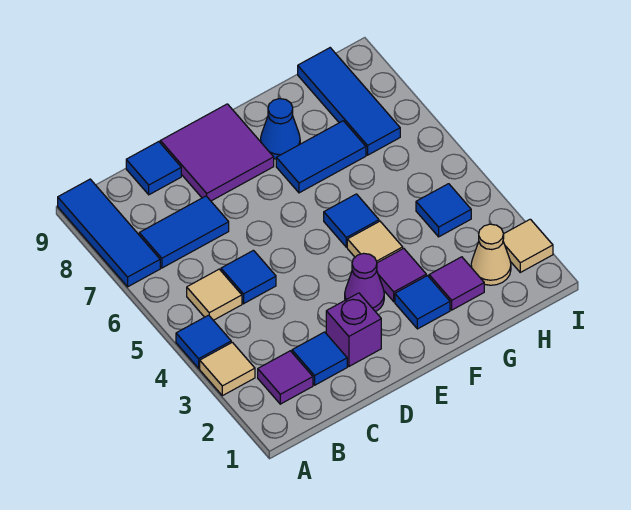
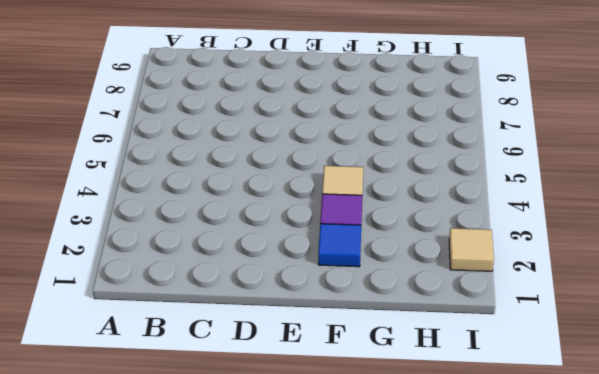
none -> tan 1x1 tile [200,342,255,396]
none -> blue 1x1 tile [176,315,231,368]
none -> blue 1x3 tile [58,179,160,287]

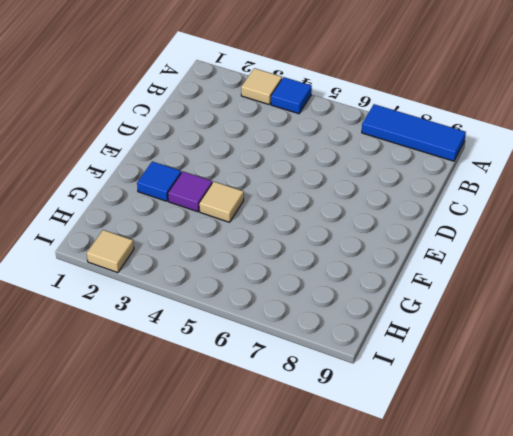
none -> purple 1x1 tile [258,351,313,404]
none -> tan 1x1 tile [187,269,242,320]
none -> blue 1x2 tile [139,196,229,268]

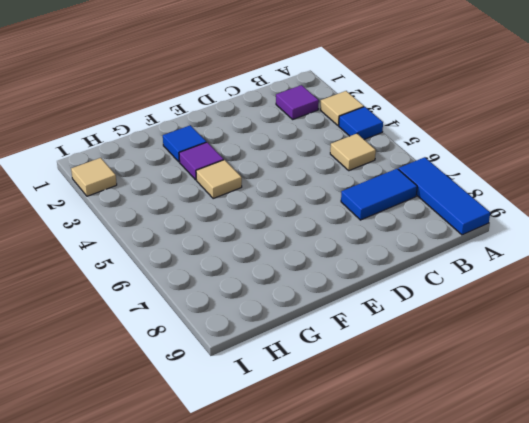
none -> blue 1x1 tile [292,332,347,385]
none -> blue 1x1 tile [221,250,276,304]
none -> blue 1x1 tile [126,142,181,195]

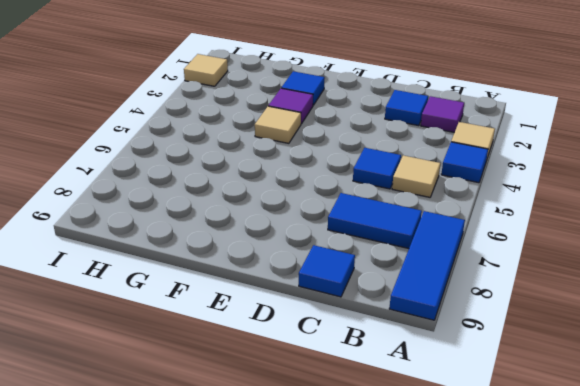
none -> purple 1x1 brick [326,293,381,366]
none -> purple 2x2 tile [160,104,274,201]
none -> purple 1x1 cone [345,253,384,312]

